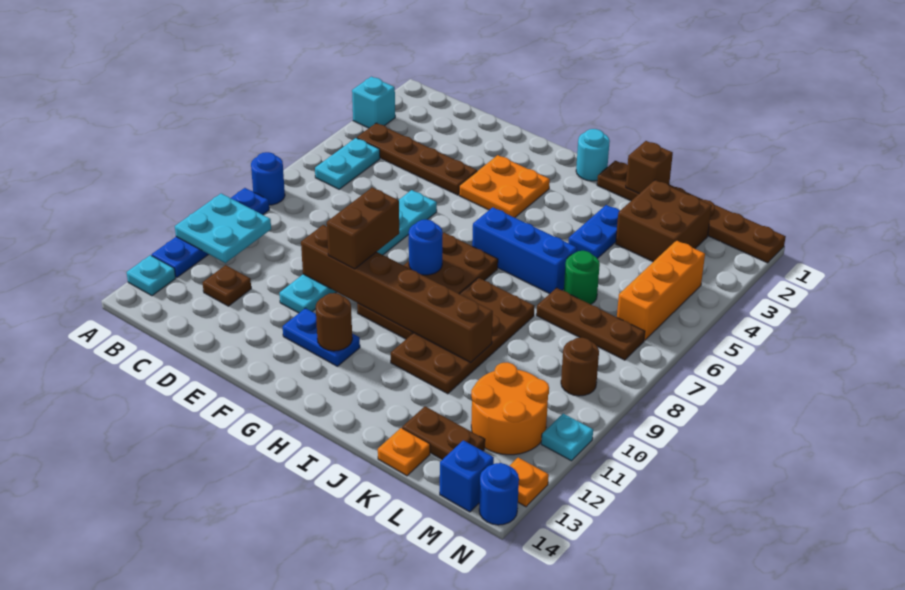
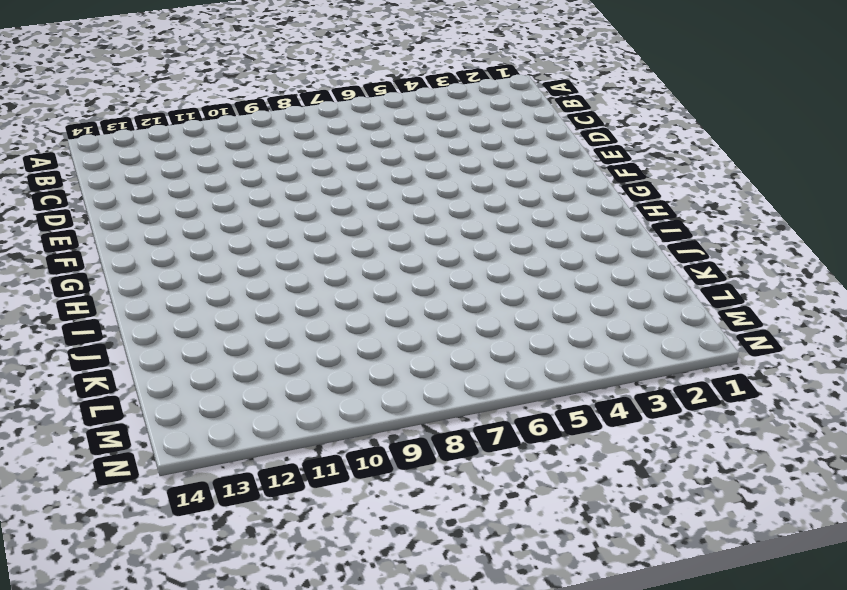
none -> cyan 1x1 brick [352,77,395,128]
none -> blue 1x1 round brick [251,152,285,205]
none -> blue 1x4 plate [152,188,269,277]
none -> cyan 1x1 plate [127,255,176,296]

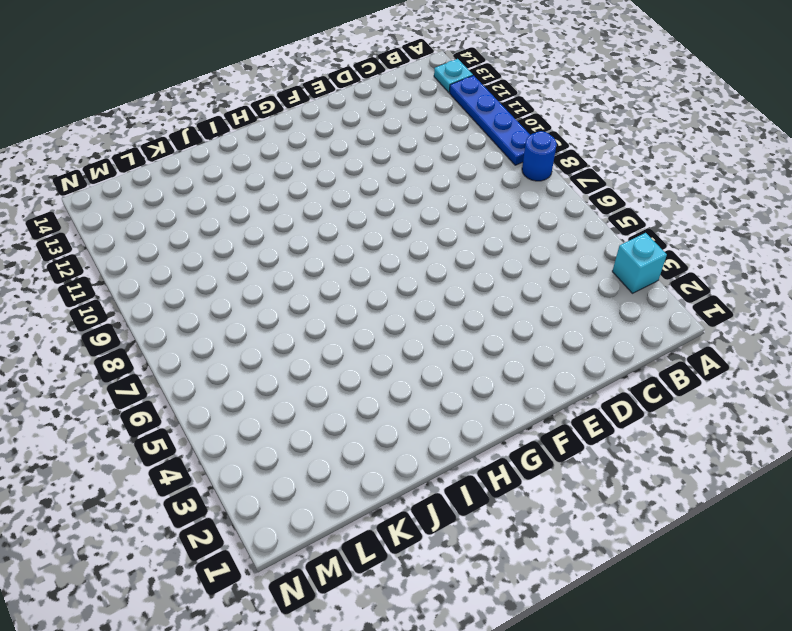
none -> brown 1x4 plate [357,123,477,195]
none -> cyan 1x2 plate [315,138,380,189]
none -> brown 1x1 plate [203,265,251,306]
none -> cyan 1x6 plate [279,190,437,313]

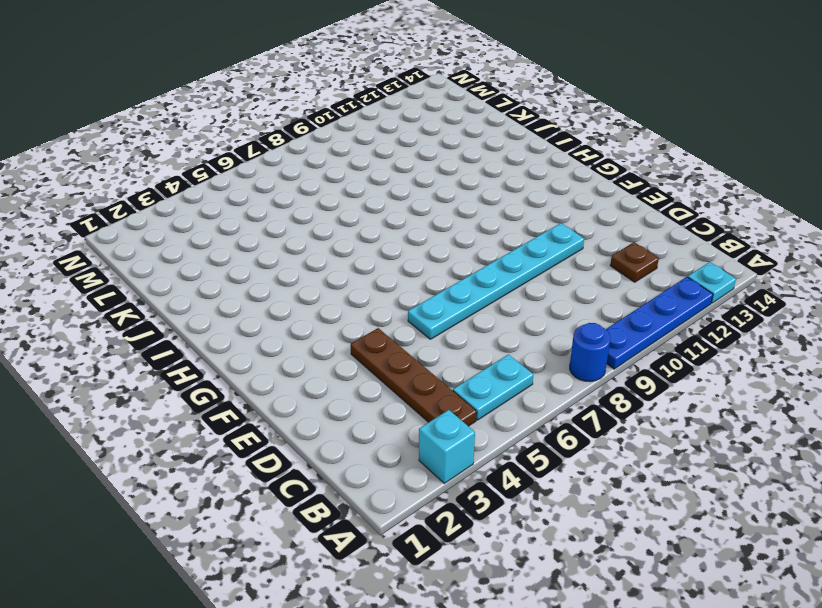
none -> orange 2x2 plate [459,155,550,218]
none -> blue 1x2 plate [283,308,360,366]
none -> brown 2x4 plate [357,233,498,339]
none -> cyan 1x1 round brick [576,129,610,181]

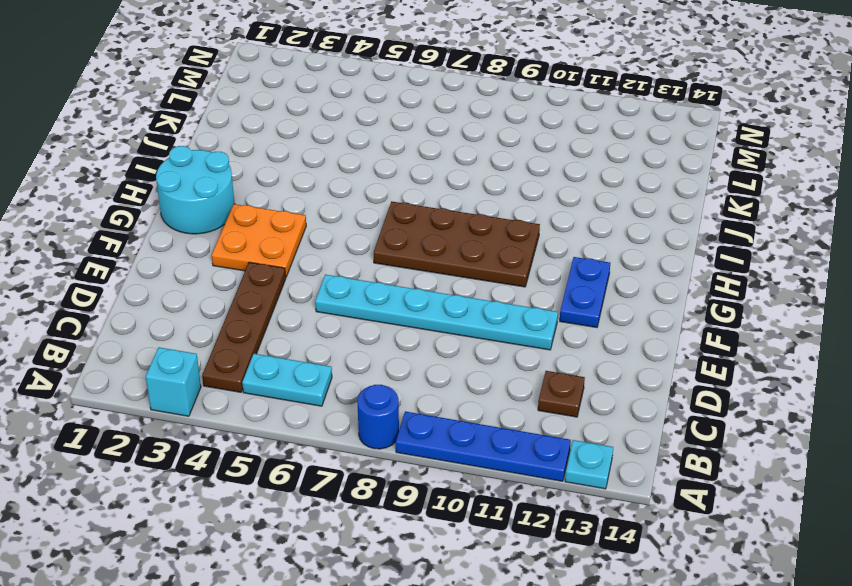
cyan 2x2 round brick [156,146,234,234] -> cyan 1x1 round brick [576,129,610,181]
none -> blue 1x3 brick [472,207,577,294]
none -> brown 1x6 plate [597,161,786,263]
none -> brown 2x4 plate [391,278,535,394]
none -> blue 1x2 plate [568,205,620,259]

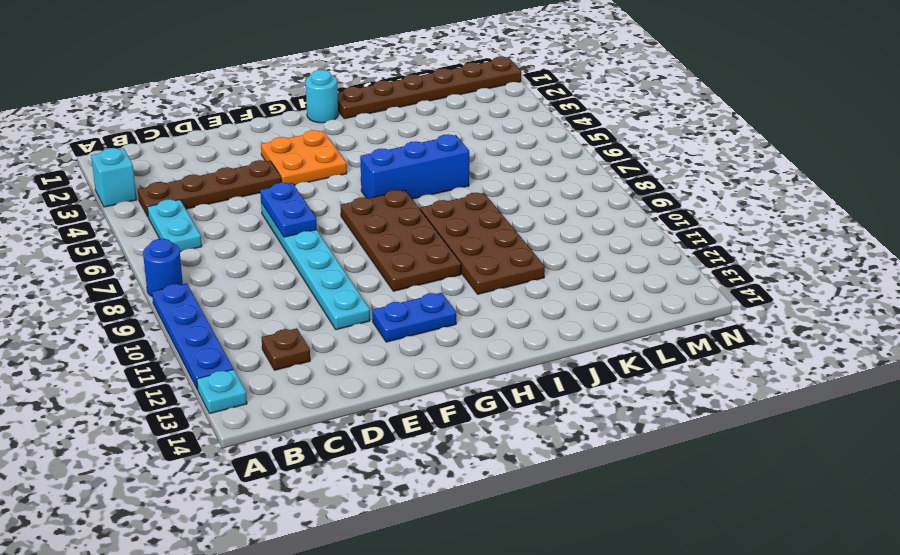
blue 1x2 plate [260,183,317,237] -> blue 1x2 plate moved to [568,205,620,259]
none -> brown 2x2 brick [616,180,712,262]
none -> green 1x1 round brick [564,251,600,304]
none -> brown 1x3 plate [536,288,645,360]
none -> brown 1x2 plate [402,406,485,460]

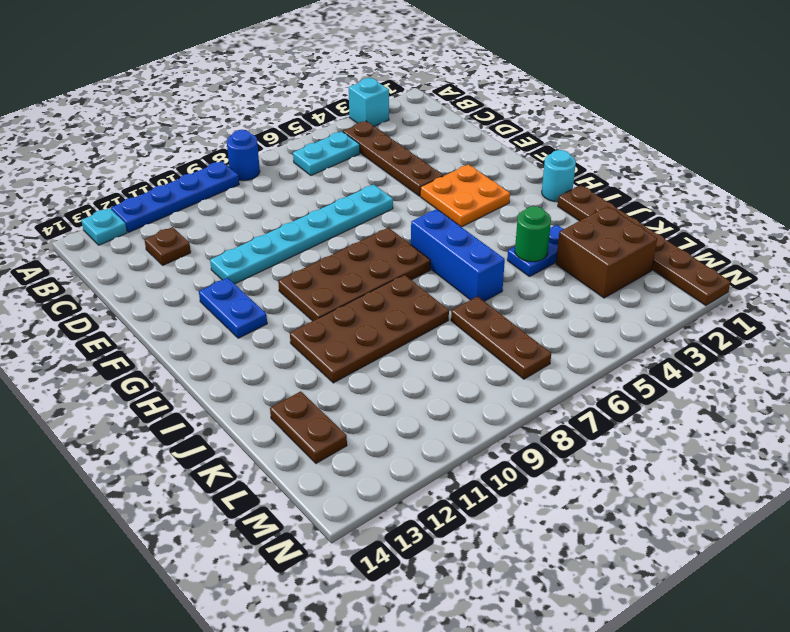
green 1x1 round brick [515,206,551,262] -> green 1x1 round brick moved to [564,251,600,304]
none -> orange 1x1 plate [378,428,430,476]
none -> orange 2x2 round brick [471,362,549,455]
none -> orange 1x3 brick [617,240,705,340]
none -> brown 1x1 round brick [561,338,599,396]

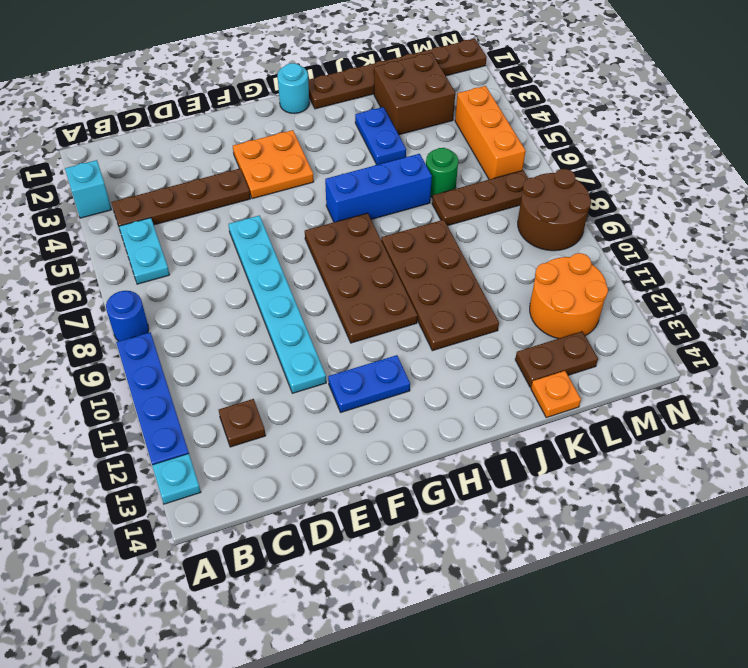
brown 2x2 round brick [518,169,591,251] -> brown 1x1 round brick [561,338,599,396]
none -> blue 1x1 brick [440,440,494,512]
none -> cyan 1x1 plate [541,414,593,461]
none -> orange 1x1 plate [510,458,549,507]
none -> blue 1x1 round brick [479,463,519,525]

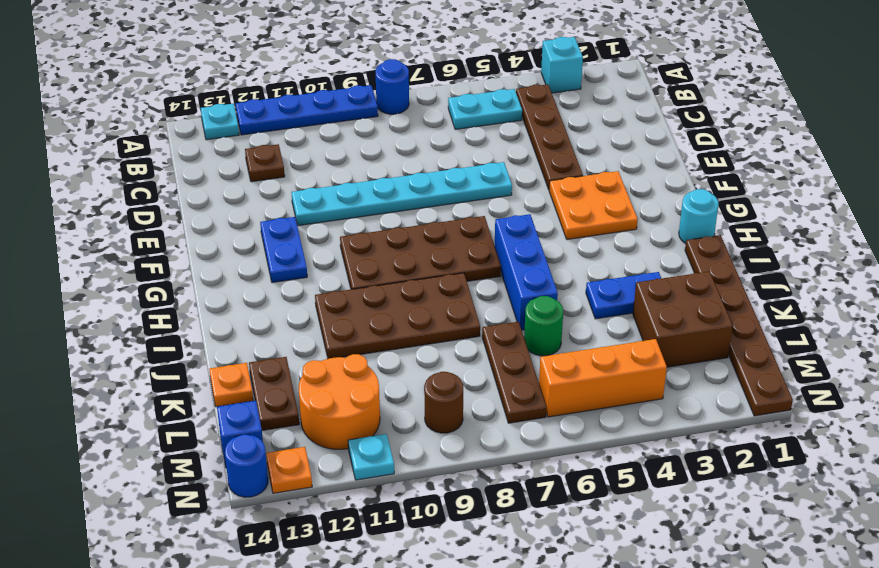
none -> cyan 2x2 plate [175,194,271,263]
none -> brown 1x6 brick [301,225,493,362]
none -> blue 1x1 round brick [409,219,443,275]
none -> brown 1x1 round brick [316,293,352,351]

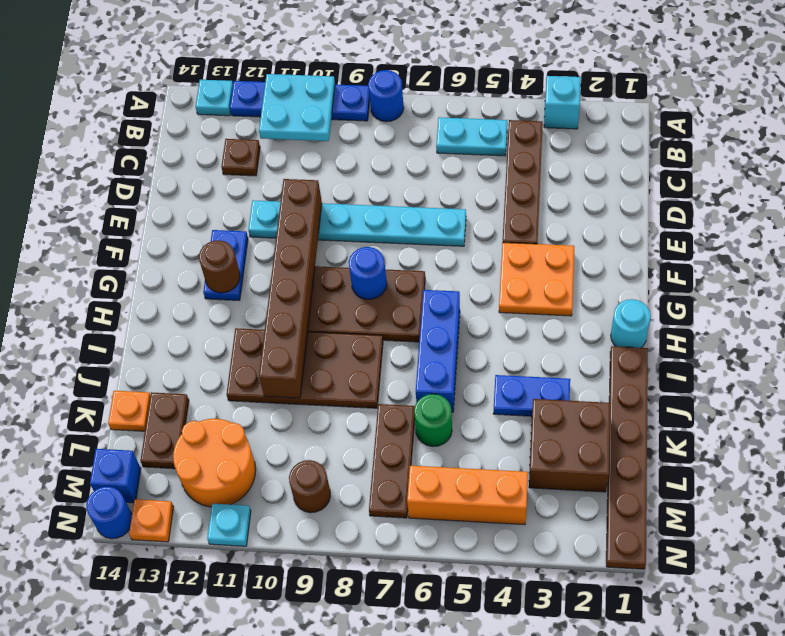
none -> brown 1x1 brick [626,141,673,194]
none -> brown 1x2 brick [327,187,399,269]

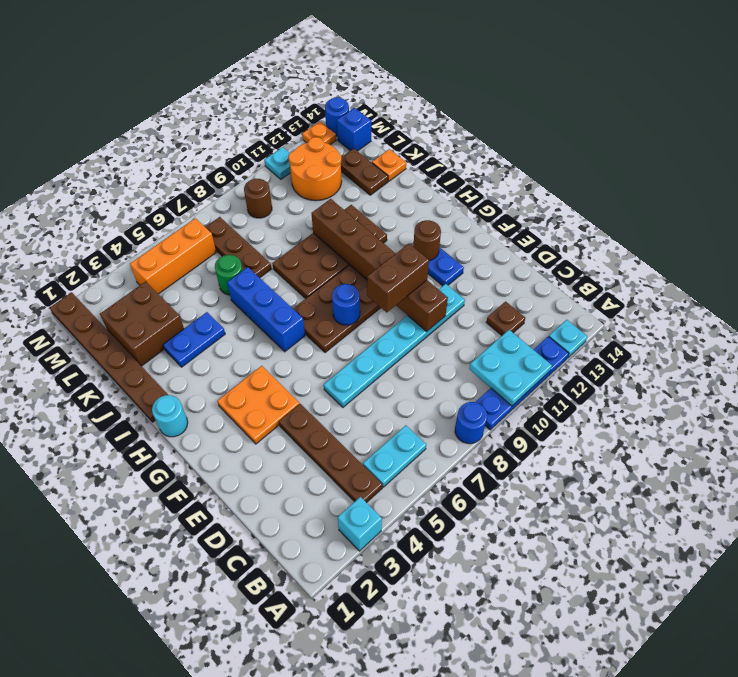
none -> brown 1x1 brick [626,141,673,194]

